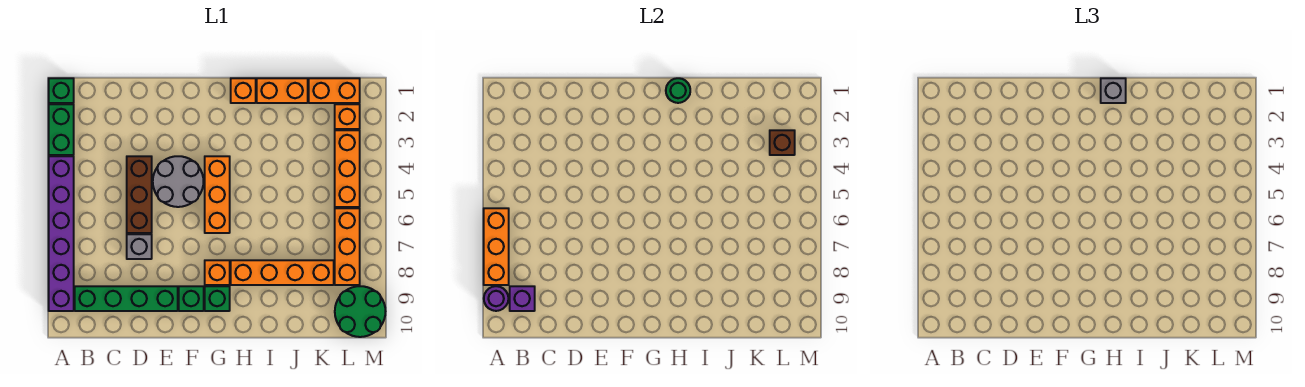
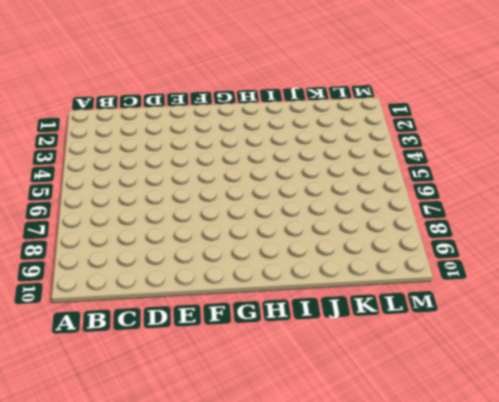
none -> green 1x1 brick [49,78,74,103]
none -> green 1x2 brick [49,104,74,155]
none -> purple 1x6 brick [49,156,74,311]

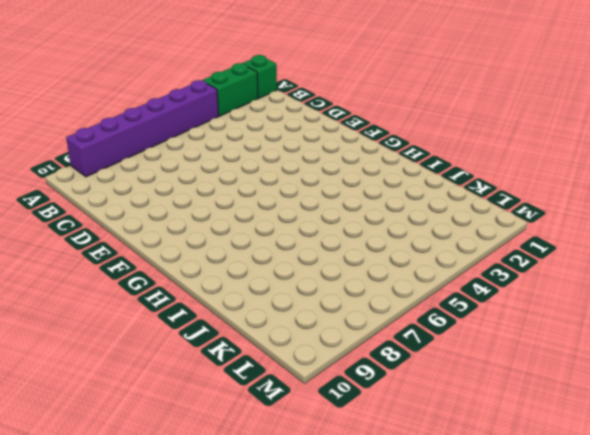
none -> green 1x4 brick [75,286,178,311]
none -> brown 1x3 brick [127,156,152,233]
none -> grey 1x1 brick [127,234,152,259]

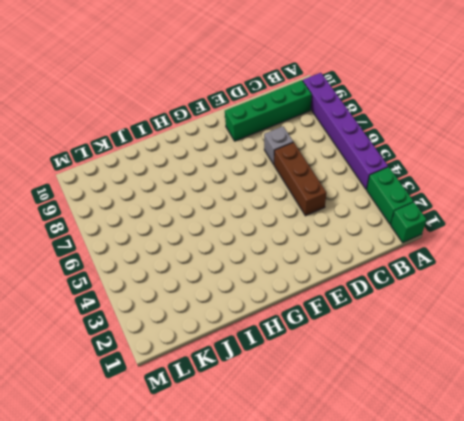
none -> grey 2x2 round brick [153,156,203,207]
none -> green 1x1 brick [179,286,204,311]
none -> orange 1x3 brick [205,156,230,233]

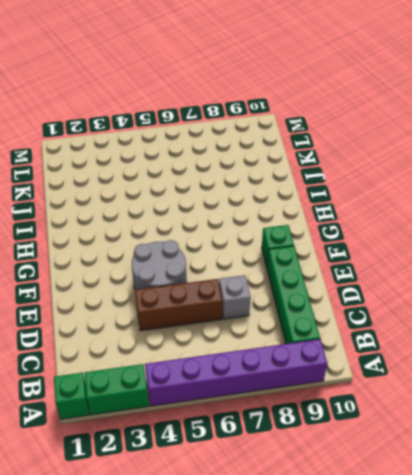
none -> orange 1x3 brick [205,156,230,233]
none -> orange 1x1 brick [205,260,230,285]
none -> green 1x1 brick [205,286,230,311]

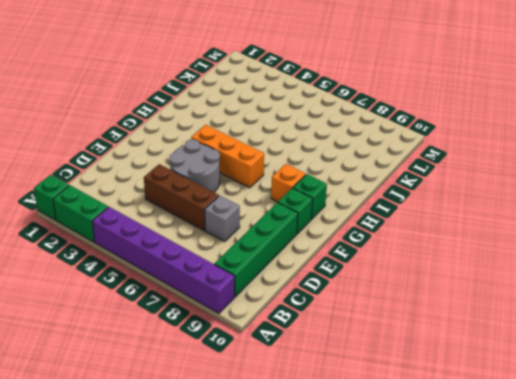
none -> orange 1x1 brick [231,78,256,103]
none -> orange 1x4 brick [231,260,334,285]
none -> orange 1x2 brick [257,78,308,103]

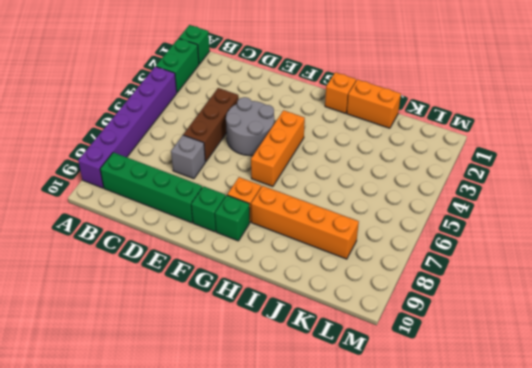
none -> orange 1x2 brick [309,78,360,103]
none -> orange 1x1 brick [335,104,360,129]
none -> orange 1x3 brick [335,130,360,207]

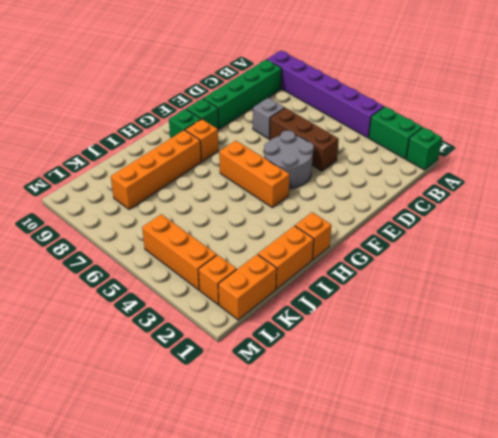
none -> orange 1x3 brick [335,208,360,285]
none -> green 2x2 round brick [335,286,385,337]
none -> orange 1x3 brick [484,208,509,285]

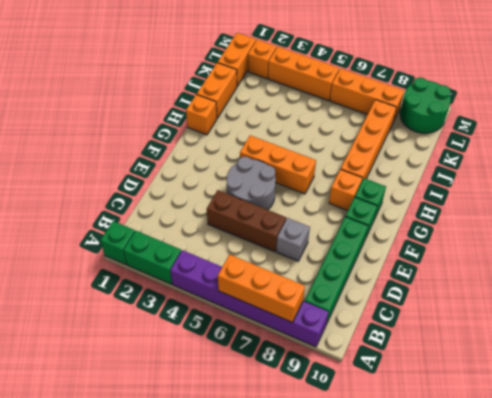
none -> purple 1x1 round brick [484,286,508,311]
none -> purple 1x1 brick [510,286,535,311]
none -> green 1x1 round brick [666,78,690,103]

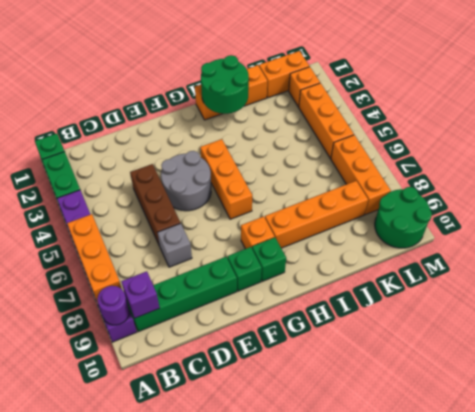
green 2x2 round brick [201,55,249,114] -> green 1x1 round brick [666,78,690,103]
none -> brown 1x1 brick [770,130,795,155]
none -> grey 1x1 brick [1101,78,1126,103]

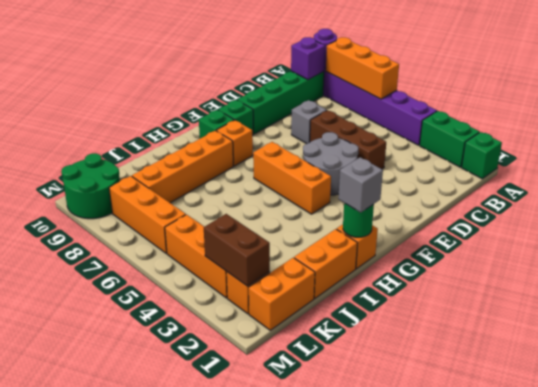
brown 1x2 brick [204,214,270,286] -> brown 1x1 brick [770,130,795,155]

